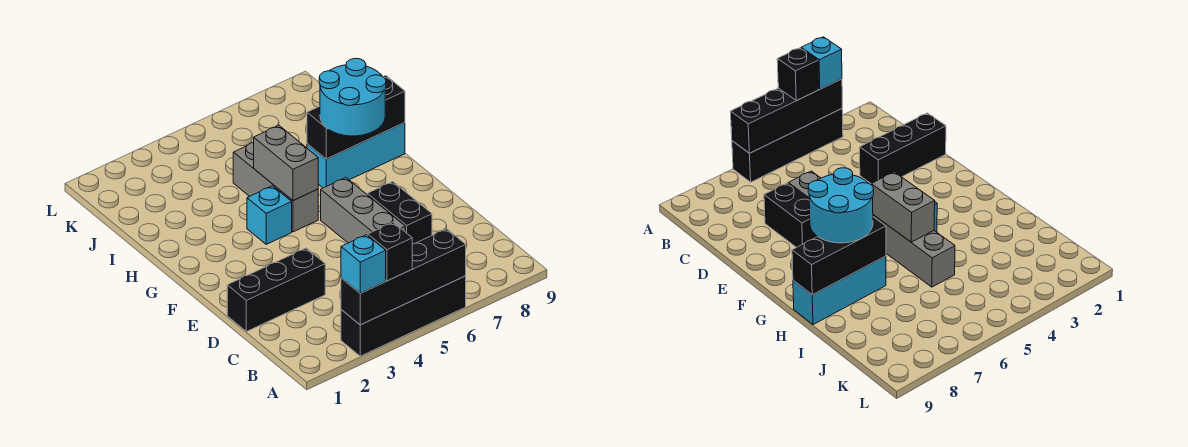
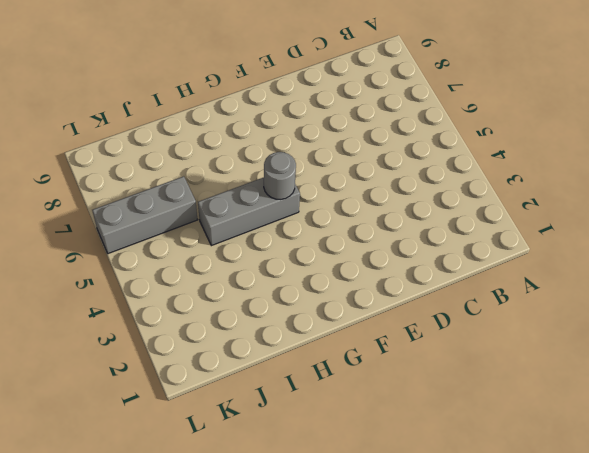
grey 1x1 round brick [264,152,296,199] -> grey 1x2 brick [254,126,318,201]
grey 1x3 brick [92,176,198,254] -> grey 1x3 brick moved to [321,178,405,243]
none -> black 1x4 brick [341,276,466,356]
none -> black 1x3 brick [227,248,325,332]
none -> black 1x2 brick [367,182,432,244]

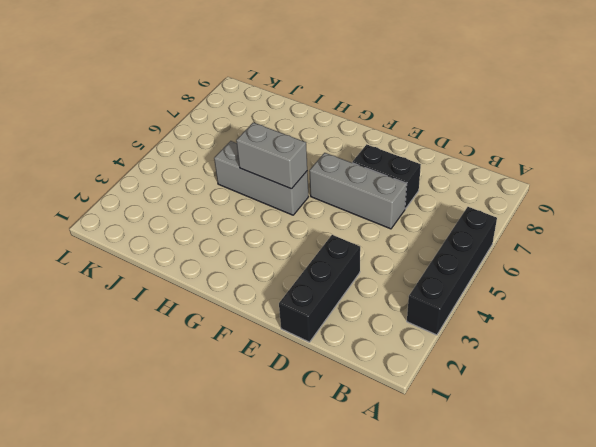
none -> cyan 1x1 brick [247,186,292,244]
none -> cyan 1x3 brick [307,123,405,188]
none -> black 1x4 brick [341,229,466,325]

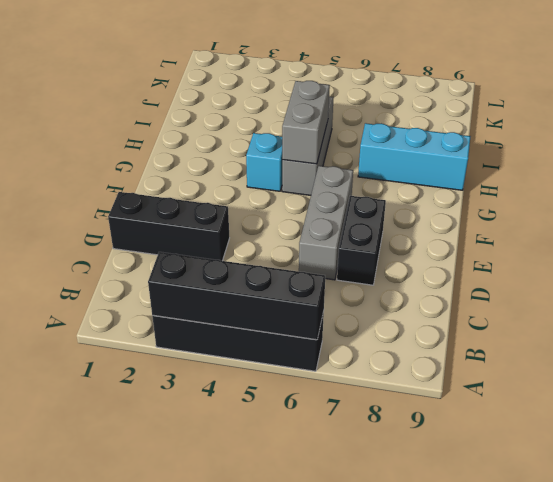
none -> black 1x3 brick [307,76,405,159]
none -> cyan 1x1 brick [341,235,386,293]
none -> black 1x1 brick [368,222,412,281]

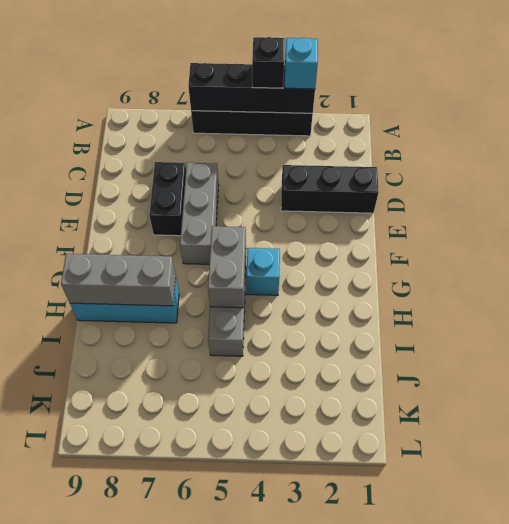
grey 1x3 brick [61,254,176,306] -> black 1x3 brick [307,76,405,159]
none -> cyan 2x2 round brick [319,58,386,136]

